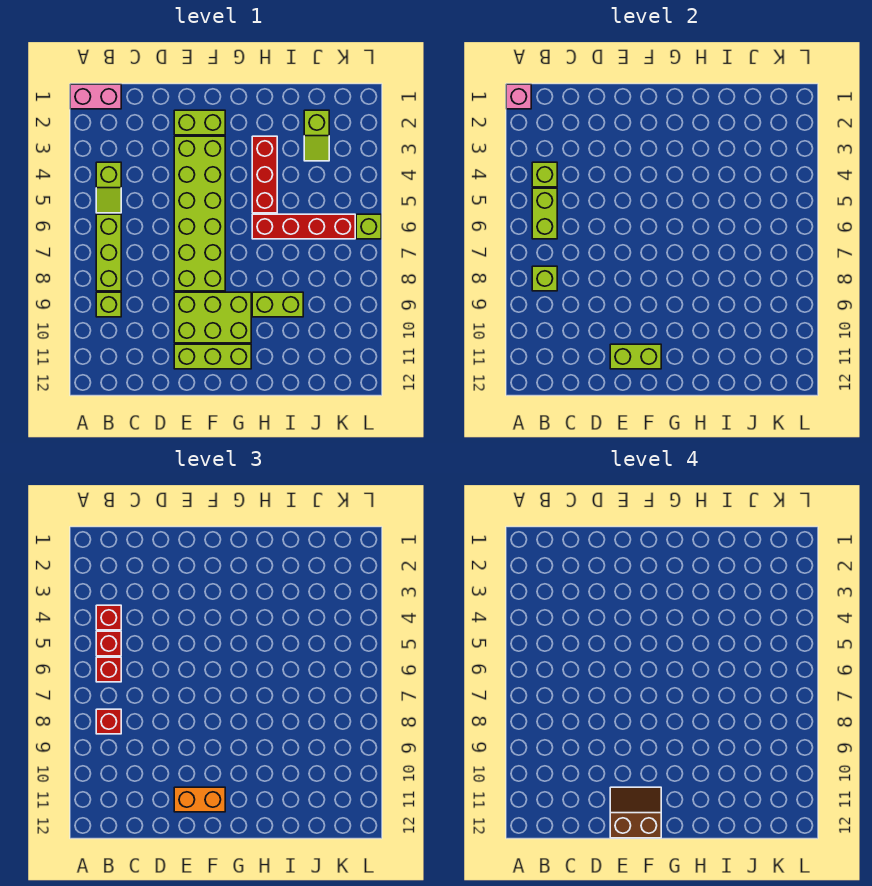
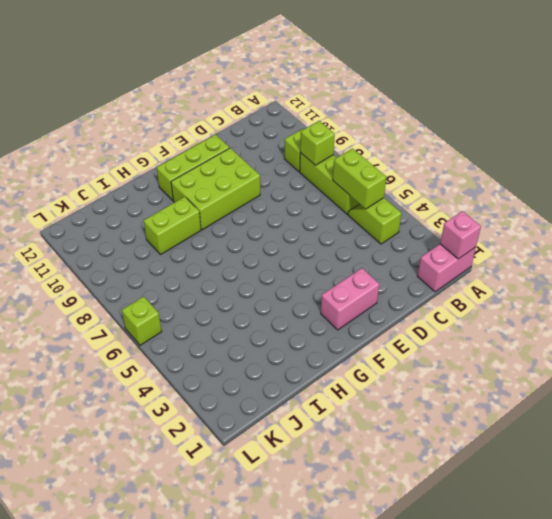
pink 1x2 brick [321,268,379,330] -> lime 1x2 brick [174,110,225,135]
none -> lime 2x6 brick [174,136,225,291]
none -> red 1x3 brick [252,136,277,213]
none -> red 1x4 brick [252,214,355,239]

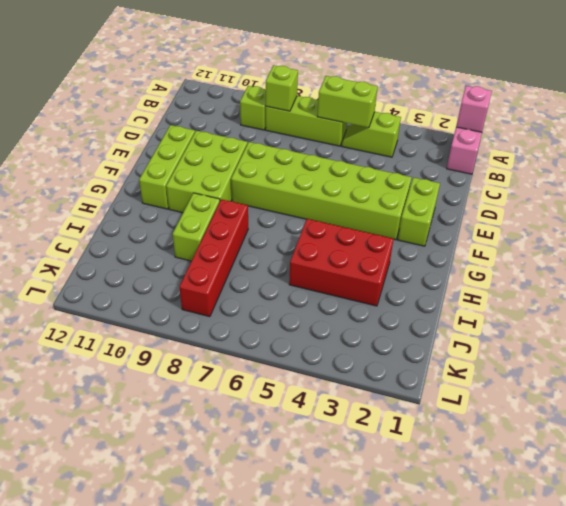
red 2x3 brick [289,219,394,306] -> red 1x3 brick [252,136,277,213]
red 1x4 brick [179,199,248,317] -> red 1x4 brick moved to [252,214,355,239]
none -> lime 1x2 slope [304,110,329,161]
none -> lime 1x1 brick [356,214,381,239]
none -> lime 1x1 brick [532,162,557,187]

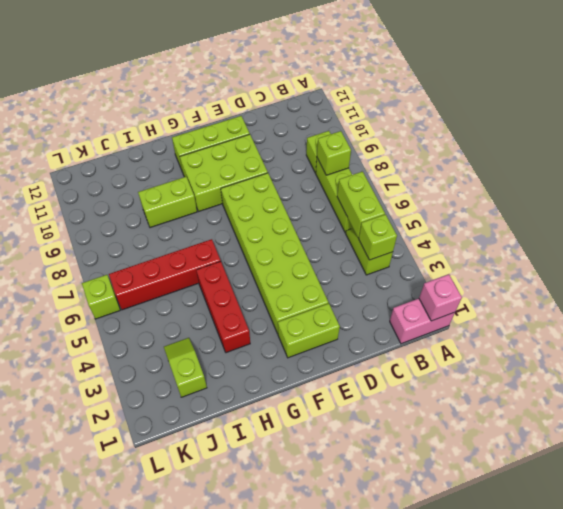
none -> lime 1x2 brick [610,344,661,369]
none -> red 1x1 brick [96,605,121,630]
none -> red 1x1 brick [96,631,121,656]

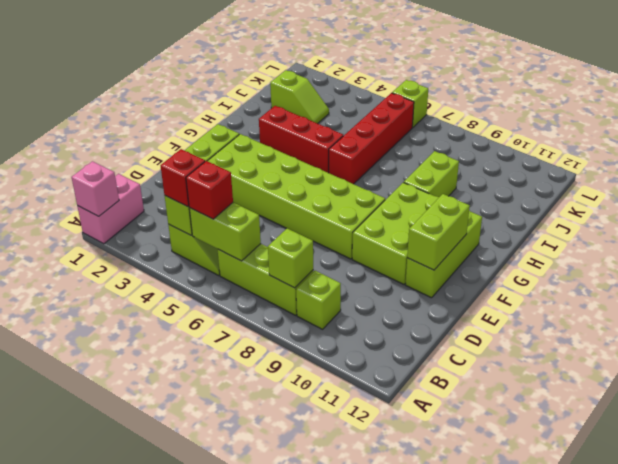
none -> red 1x1 brick [96,657,121,682]
none -> red 1x1 brick [96,709,121,734]
none -> orange 1x2 brick [174,787,225,812]

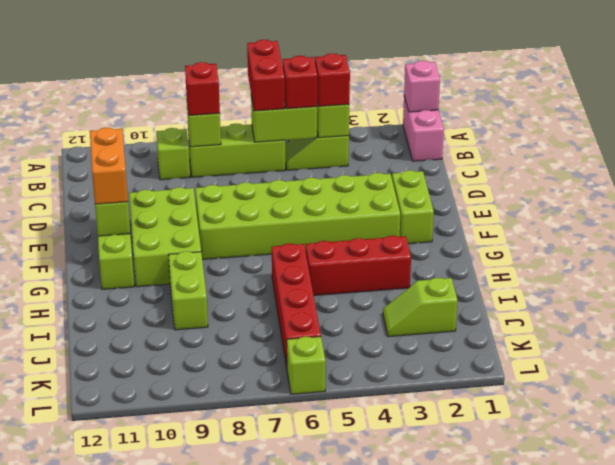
red 1x2 brick [247,40,285,111] -> red 1x1 brick [96,657,121,682]
none -> brown 2x2 slope [610,787,661,838]

